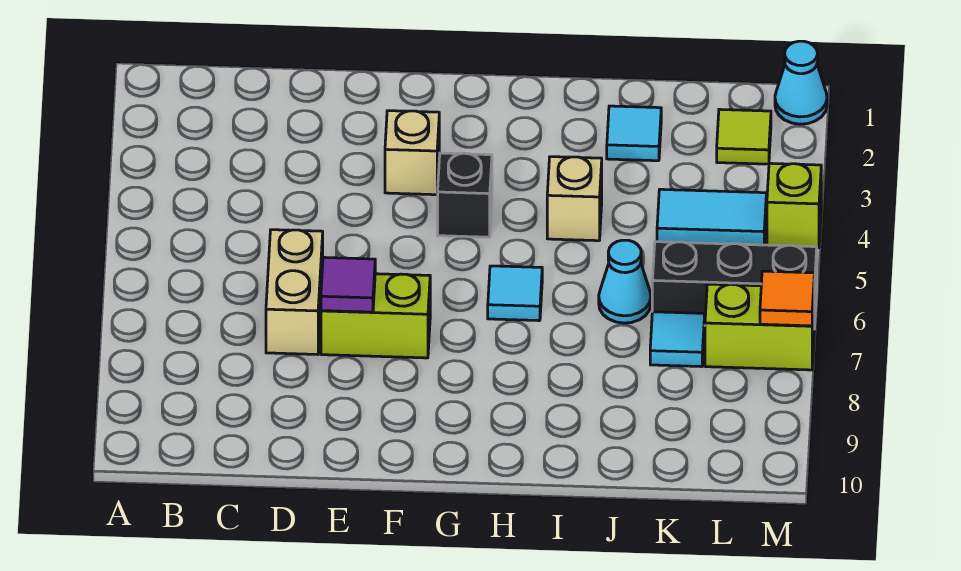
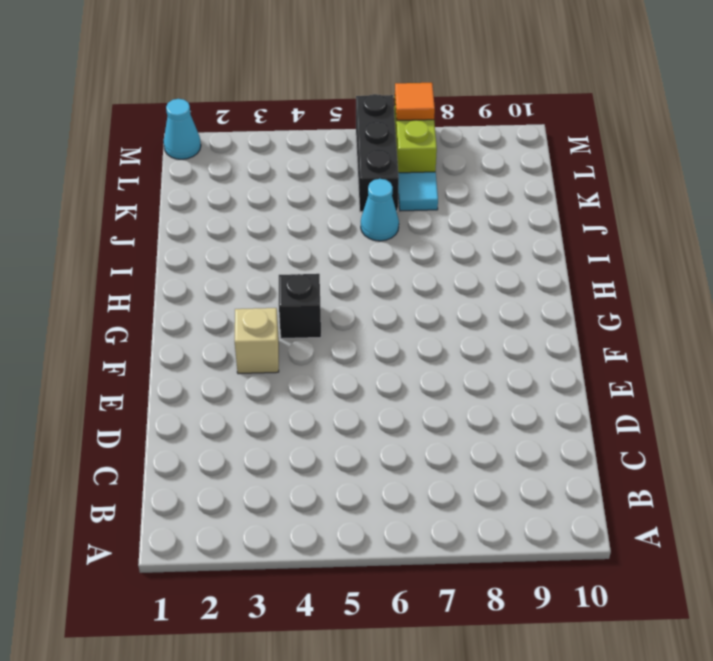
none -> tan 1x2 brick [266,230,323,355]
none -> lime 1x2 brick [321,274,430,358]
none -> cyan 1x1 tile [488,266,542,321]

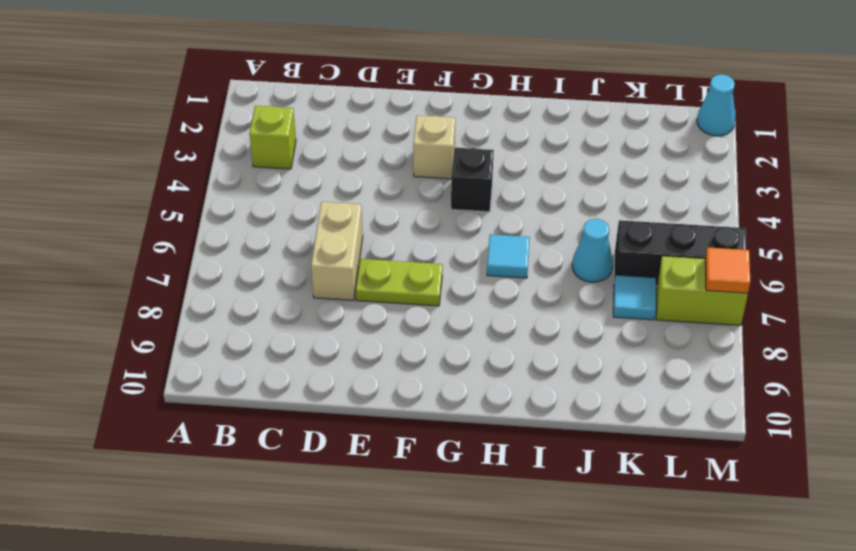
lime 1x1 brick [250,106,296,169] -> lime 1x1 brick moved to [767,163,821,248]
lime 1x2 plate [356,259,443,306] -> lime 1x2 brick [321,274,430,358]
none -> tan 1x1 brick [547,157,602,241]
none -> cyan 1x1 tile [607,106,661,161]
none -> cyan 1x2 tile [657,189,766,245]

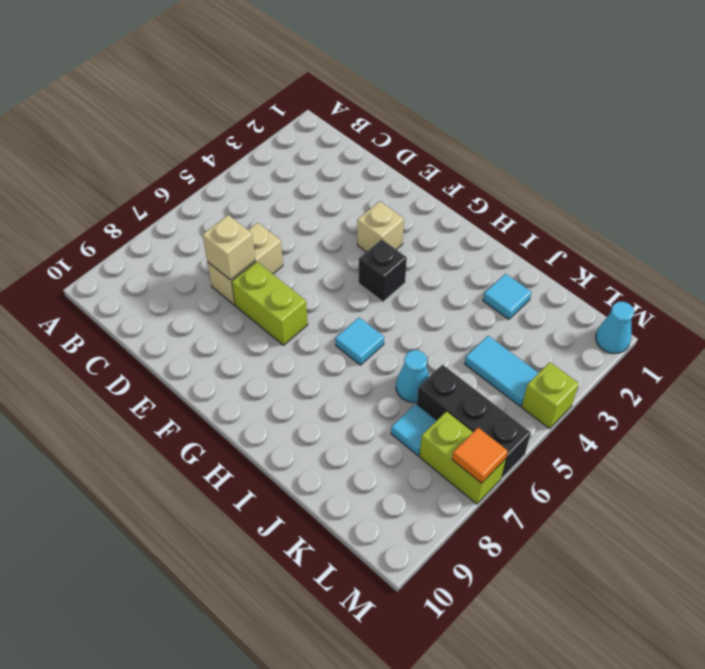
tan 1x1 brick [203,215,255,280] -> tan 1x1 brick moved to [547,157,602,241]
none -> lime 1x1 tile [717,109,771,164]
none -> purple 1x1 tile [321,257,375,312]

